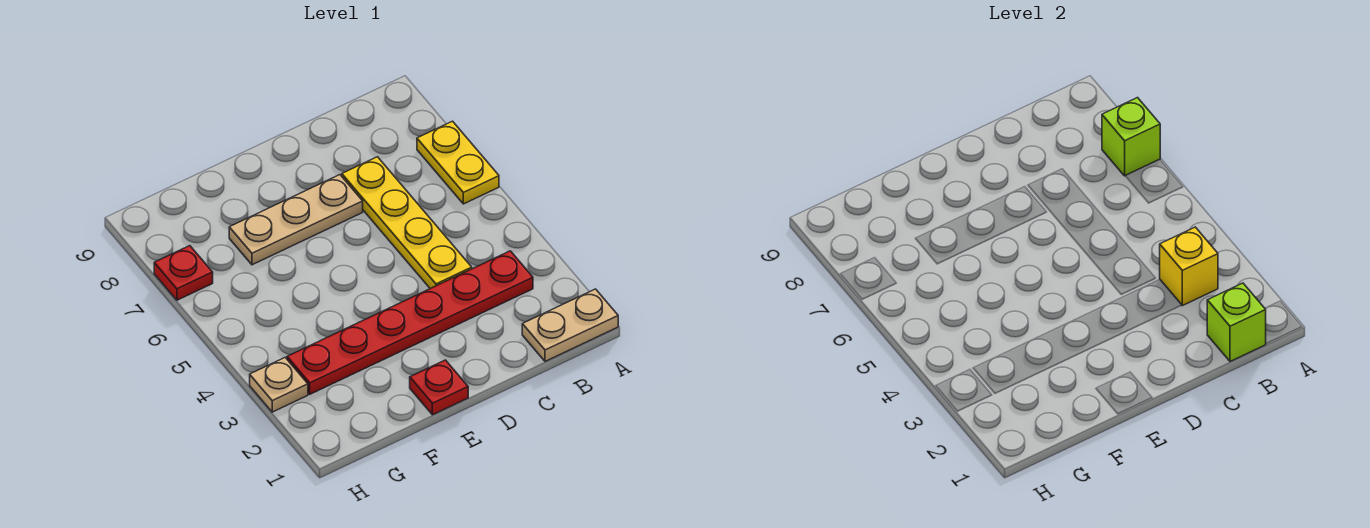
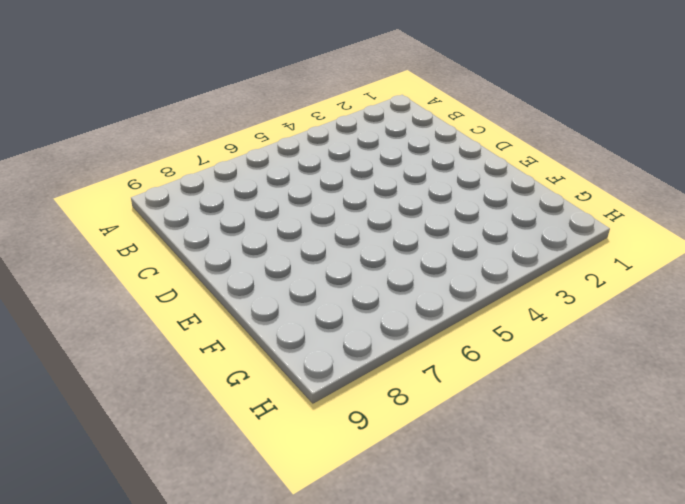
none -> tan 1x2 plate [522,289,618,361]
none -> yellow 1x2 plate [417,121,499,204]

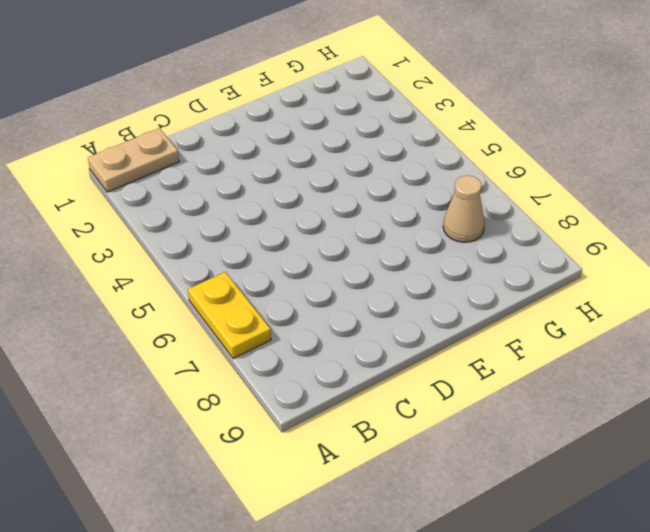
tan 1x1 cone [443,175,485,242] -> none
none -> red 1x6 plate [287,251,533,394]
none -> yellow 1x4 plate [342,157,472,289]

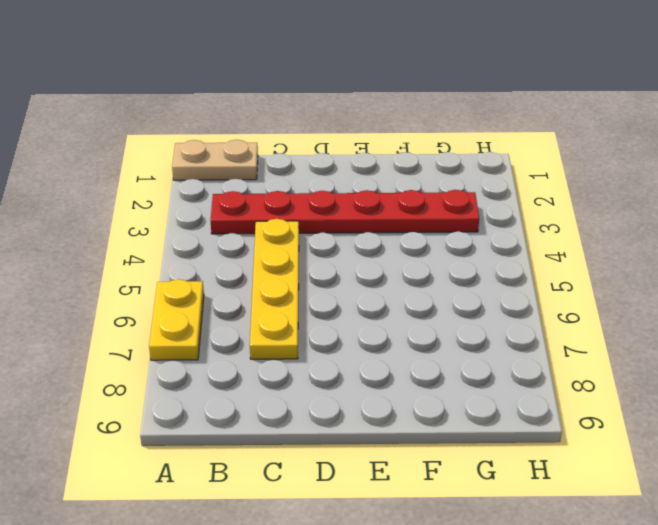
none -> tan 1x3 plate [229,175,363,265]
none -> red 1x1 plate [410,360,468,415]

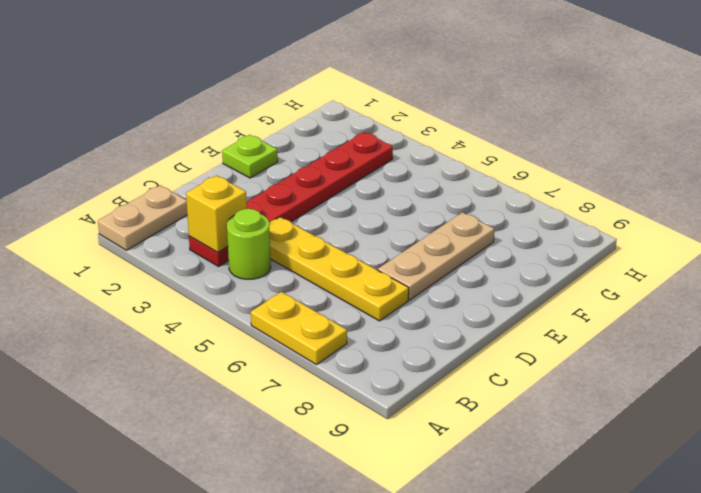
lime 1x1 round brick [227,209,271,279] -> none
lime 1x1 plate [222,135,278,178] -> red 1x1 plate [410,360,468,415]
none -> tan 1x1 plate [250,358,308,412]
none -> red 1x1 plate [154,246,213,300]

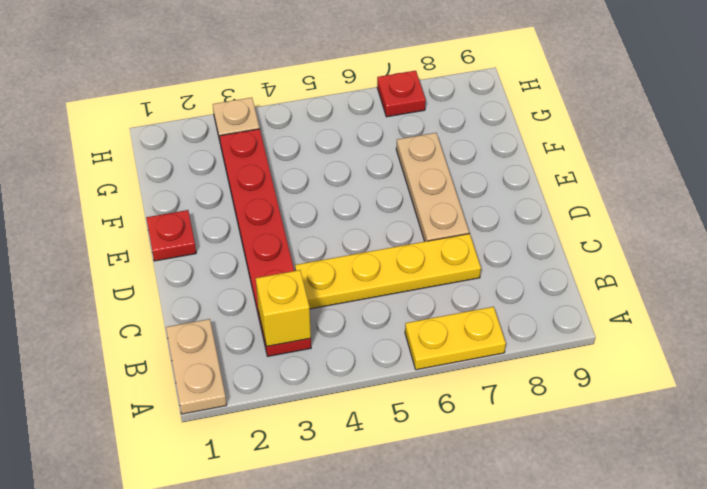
none -> lime 1x1 brick [1102,98,1160,176]
none -> lime 1x1 brick [1207,283,1266,361]

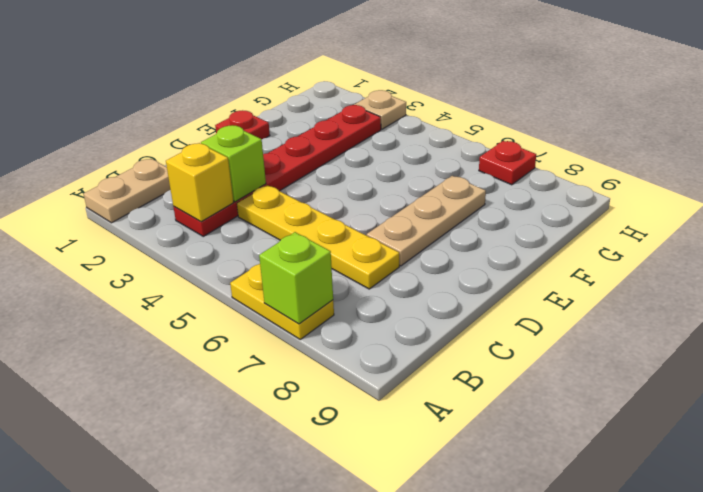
lime 1x1 brick [201,125,266,202] -> lime 1x1 brick moved to [1207,283,1266,361]

